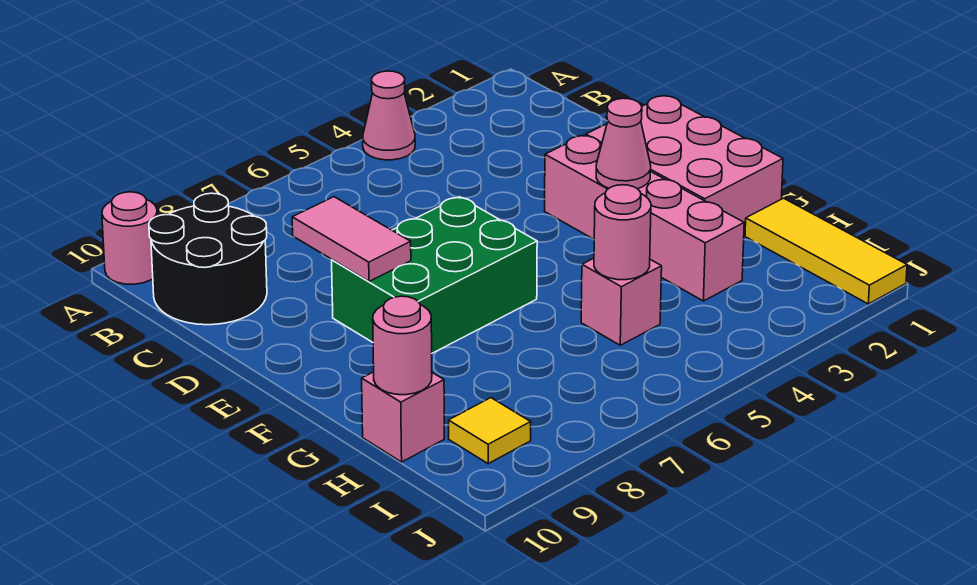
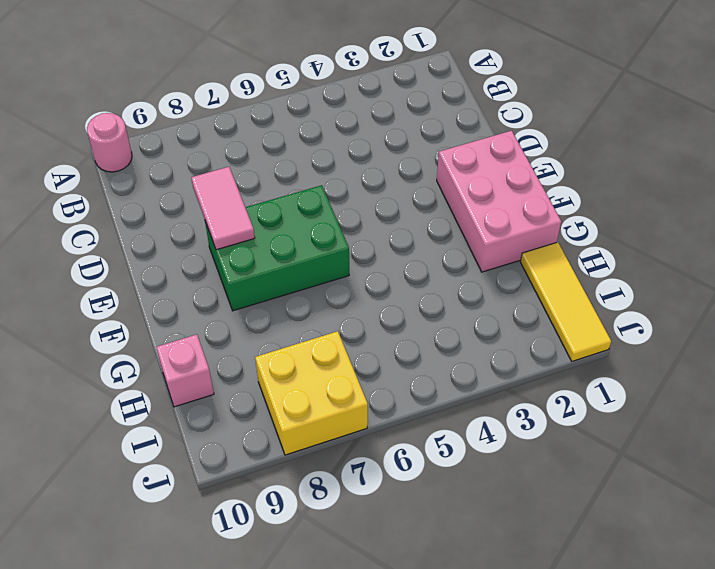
yellow 2x2 brick [255,331,368,455] -> none
none -> pink 1x1 cone [363,71,415,160]
none -> black 2x2 round brick [149,193,267,325]
none -> pink 1x4 brick [545,135,744,301]

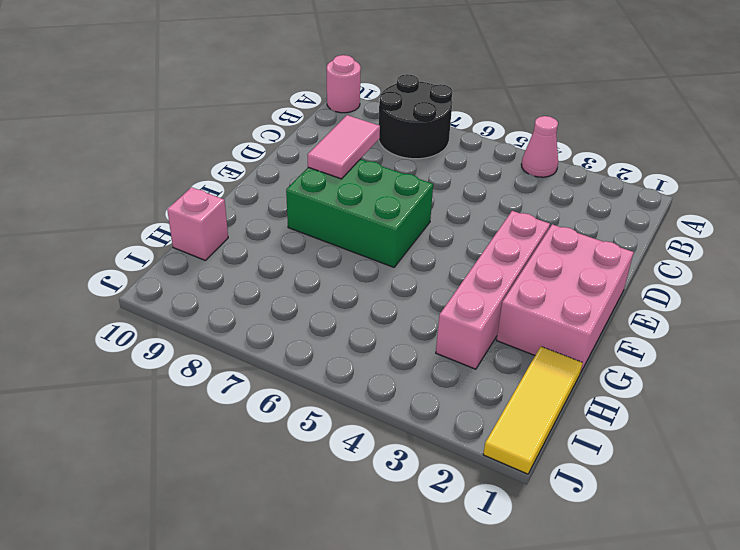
black 2x2 round brick [379,74,452,159] -> black 2x2 round brick moved to [149,193,267,325]
none -> pink 1x1 brick [581,258,662,345]
none -> yellow 1x1 tile [449,398,531,464]
none -> pink 1x1 cone [596,98,651,189]

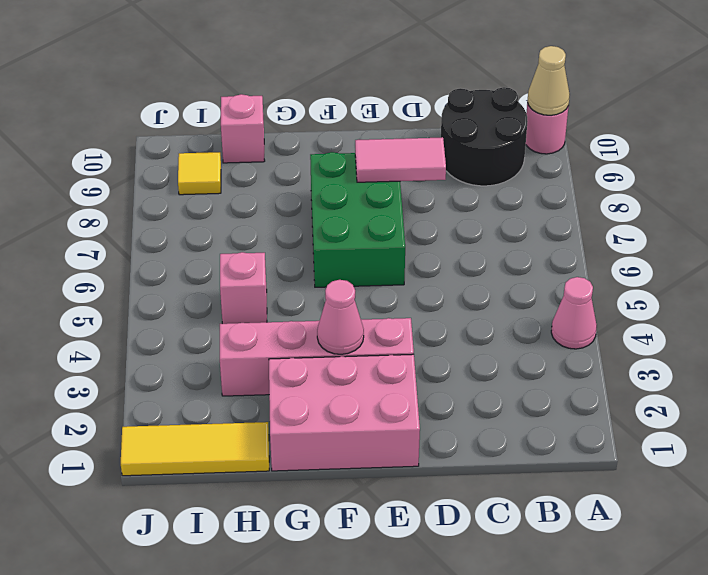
tan 1x1 cone [527,46,570,115] -> none
none -> pink 1x1 round brick [594,185,651,280]
none -> pink 1x1 round brick [373,296,432,395]

